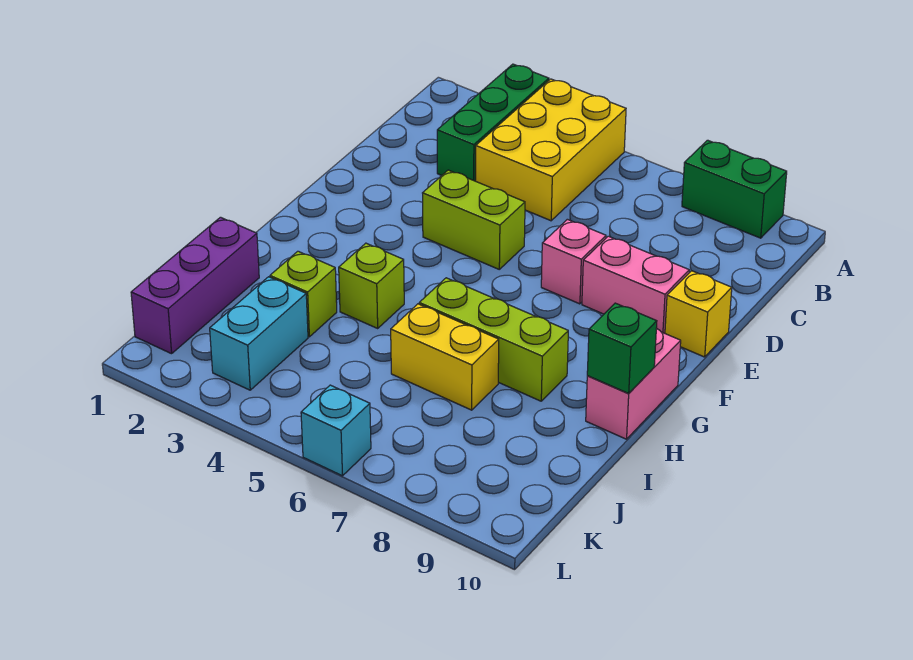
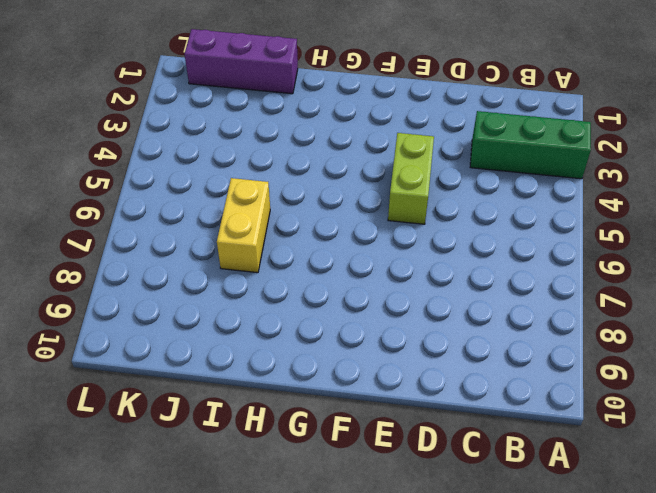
none -> yellow 2x3 brick [476,79,626,221]
none -> green 1x2 brick [682,140,787,238]
none -> pink 1x1 brick [541,219,606,304]

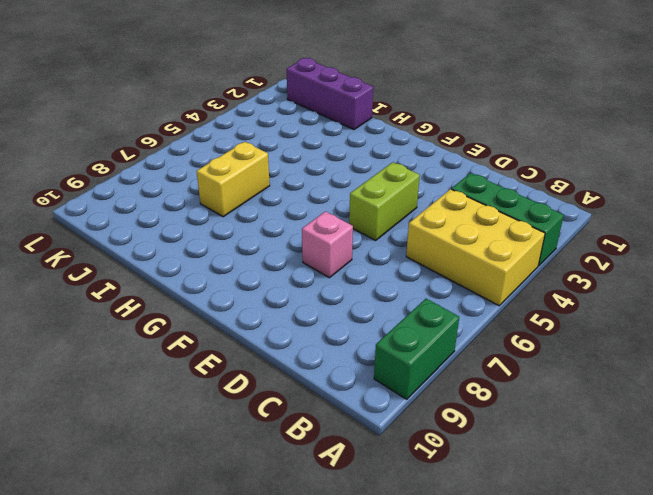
none -> pink 1x2 brick [582,236,689,333]
none -> yellow 1x1 brick [665,271,732,357]
none -> pink 1x2 brick [586,328,681,439]

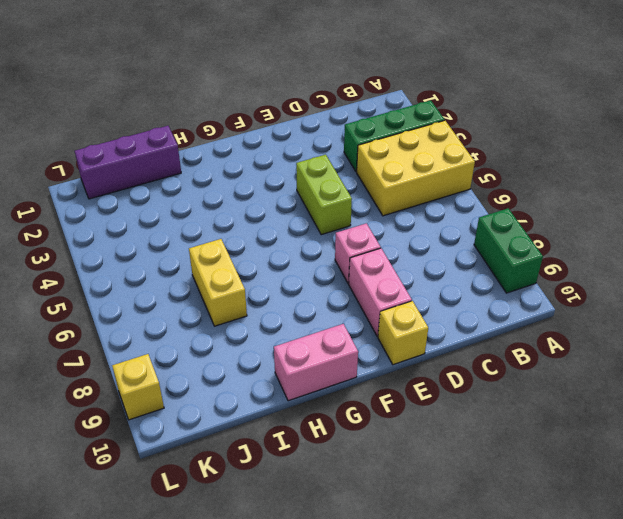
yellow 1x1 brick [112,354,164,420] -> none
none -> lime 1x1 brick [339,243,404,328]
none -> lime 1x3 brick [419,278,568,401]
none -> lime 1x1 brick [270,251,337,337]

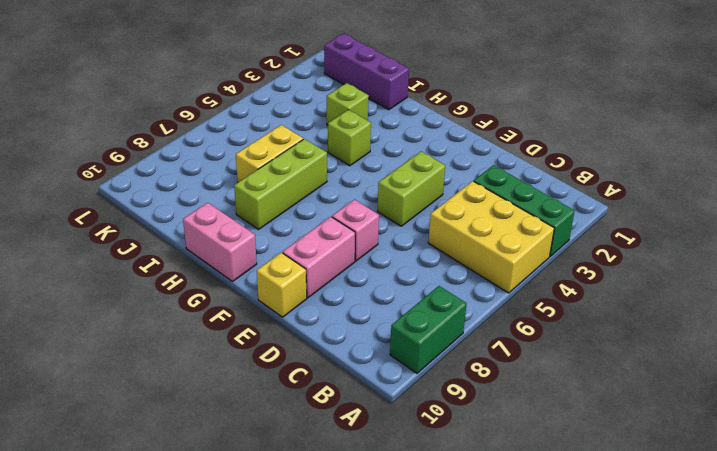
none -> cyan 1x2 brick [210,277,308,390]
none -> cyan 1x1 brick [301,385,371,476]
none -> green 1x1 brick [587,303,657,393]

